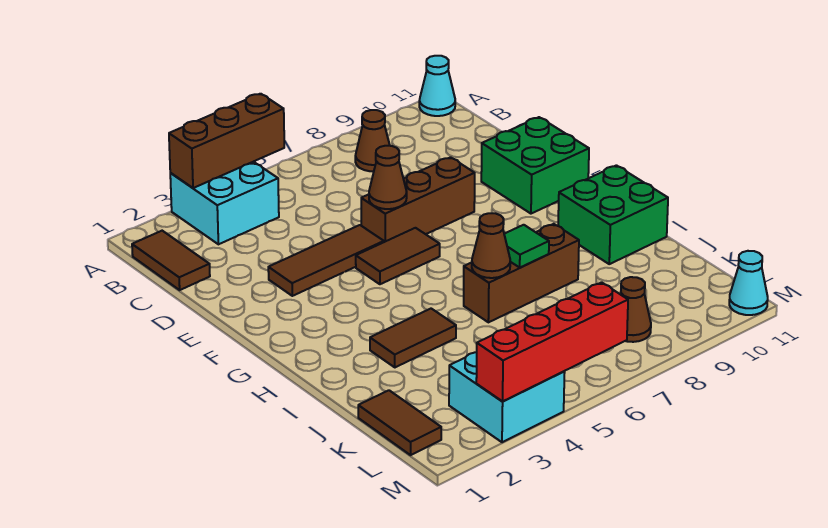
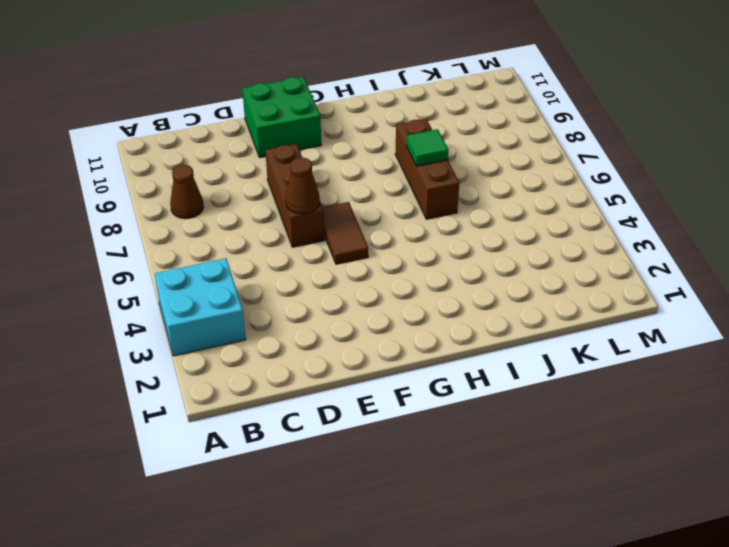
none -> cyan 1x1 cone [419,56,455,116]
none -> brown 1x2 tile [132,231,210,290]
none -> brown 1x3 tile [268,225,384,296]

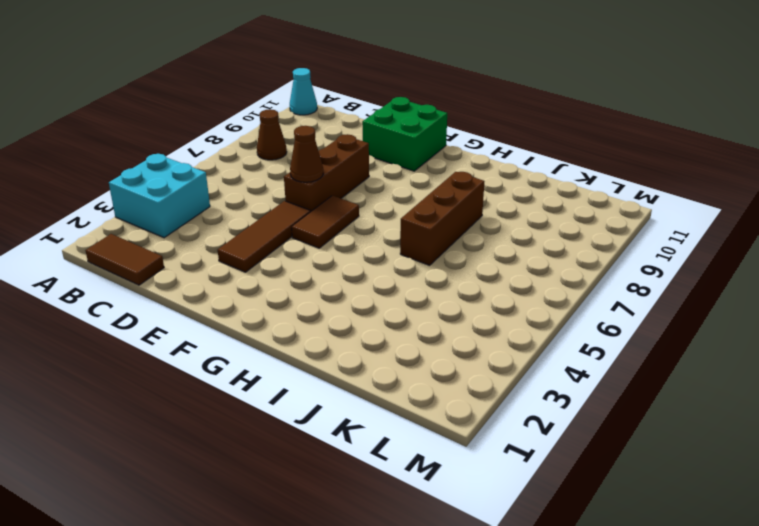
none -> green 2x2 brick [558,165,668,264]
none -> brown 1x2 tile [370,309,456,367]
none -> brown 1x2 tile [358,390,441,455]

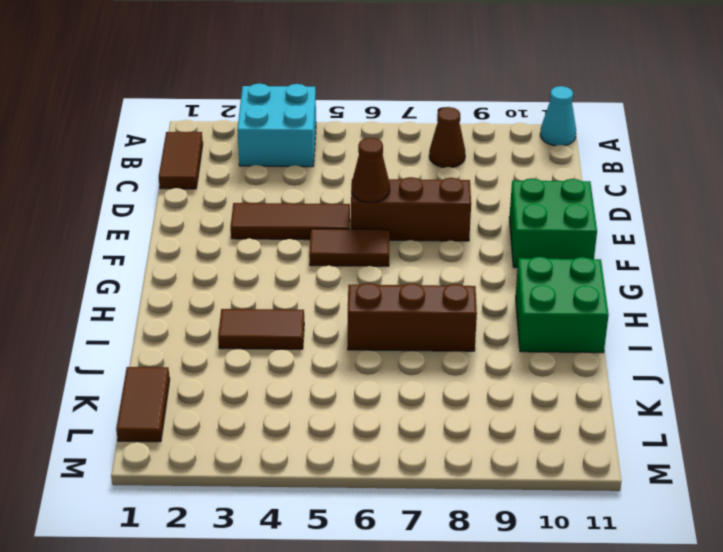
none -> cyan 2x2 brick [449,352,565,442]
none -> brown 1x1 cone [621,277,651,342]
none -> cyan 1x1 cone [729,251,768,315]

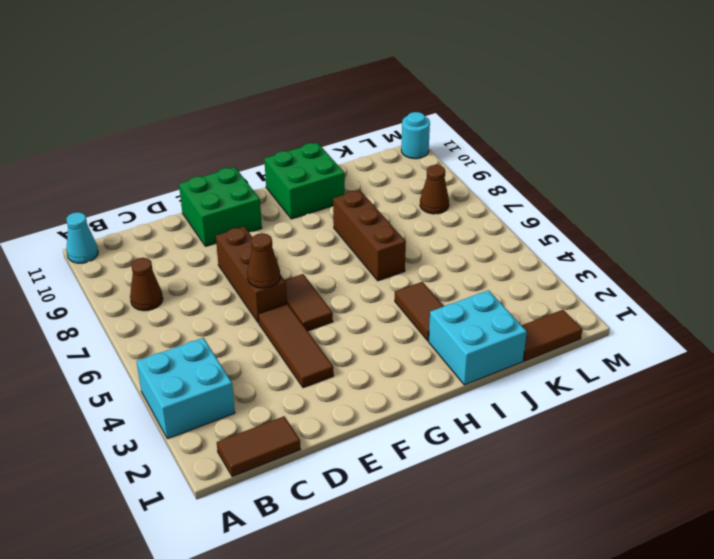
cyan 2x2 brick [429,290,527,385] -> cyan 2x2 brick moved to [449,352,565,442]
cyan 1x1 round brick [401,112,430,159] -> cyan 1x1 cone [729,251,768,315]
none -> brown 1x3 brick [169,94,284,188]
none -> brown 1x1 cone [472,213,510,278]
none -> green 1x1 tile [504,225,549,267]

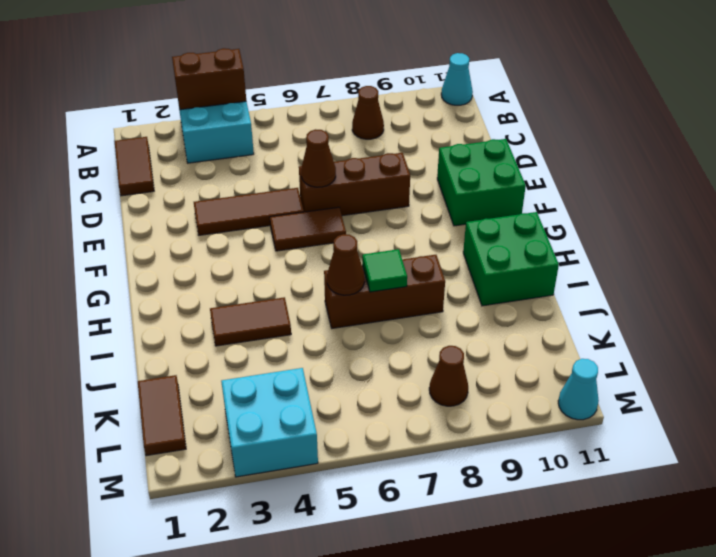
brown 1x2 brick [172,48,246,110] -> brown 1x3 brick [169,94,284,188]
none -> red 1x4 brick [476,282,628,401]

